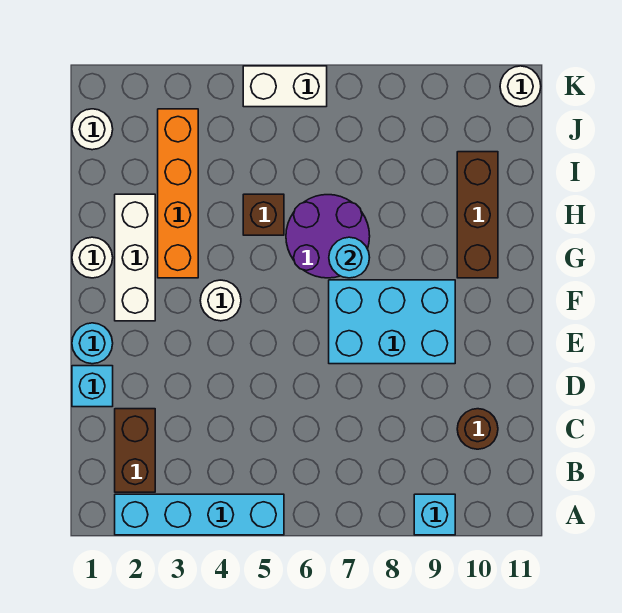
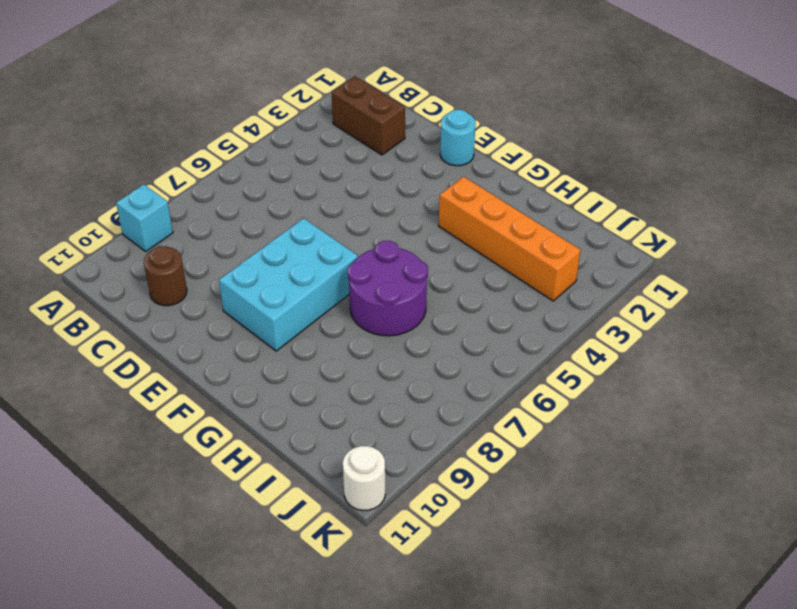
none -> cyan 1x4 brick [115,494,284,535]
none -> cyan 1x1 brick [72,366,113,407]
none -> white 1x3 brick [115,194,155,321]

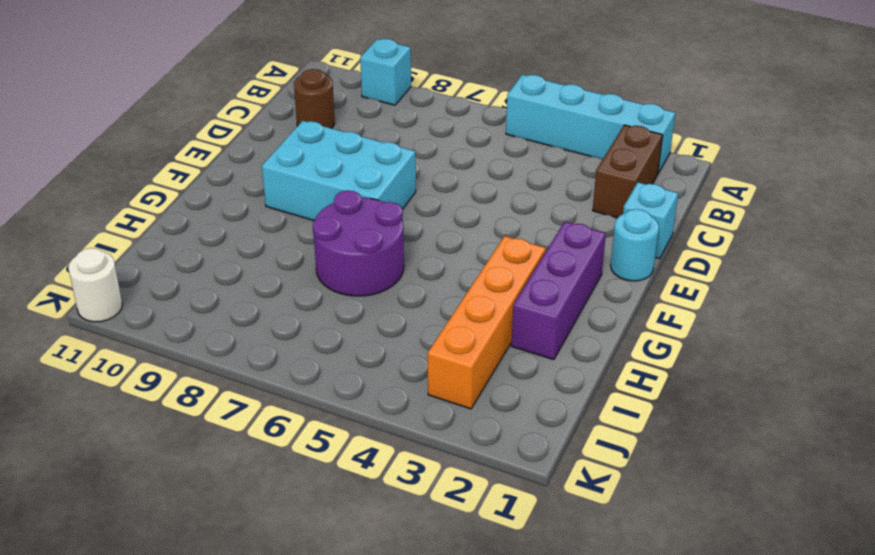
purple 1x3 brick [511,222,606,360] -> white 1x3 brick [115,194,155,321]
none -> white 1x1 round brick [200,280,241,321]
none -> white 1x1 round brick [72,237,113,278]
none -> brown 1x3 brick [457,152,498,278]

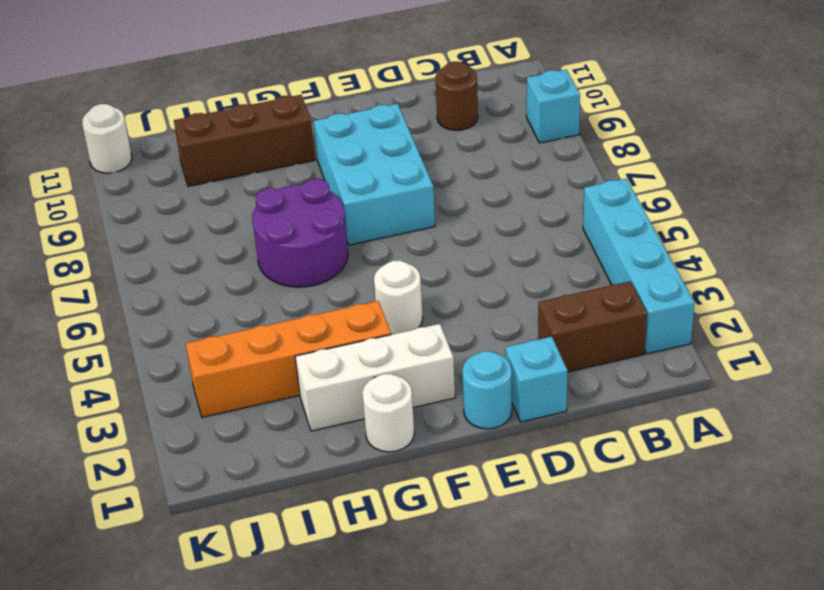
none -> brown 1x1 brick [243,194,284,235]
none -> white 1x1 round brick [72,109,113,150]
none -> white 1x2 brick [243,66,327,107]

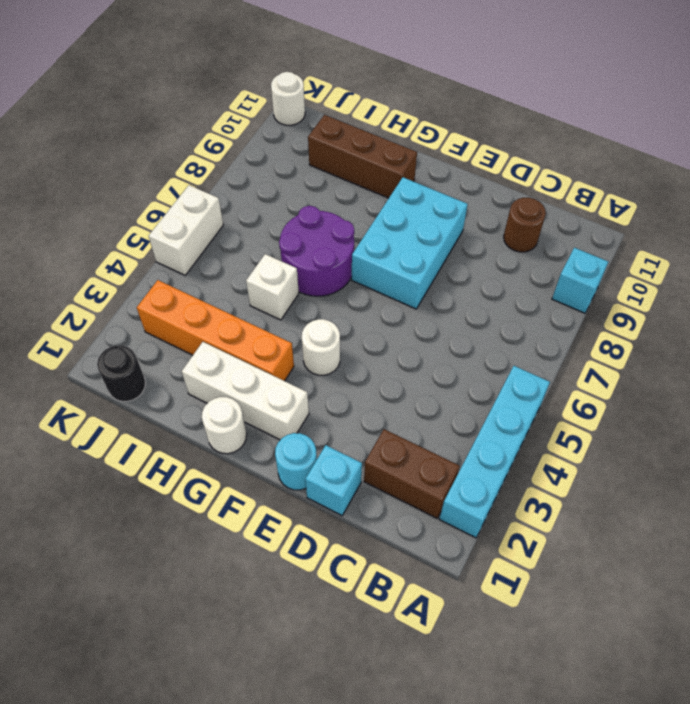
white 1x1 brick [246,254,299,320] -> brown 1x1 brick [243,194,284,235]
black 1x1 round brick [97,345,146,401] -> white 1x1 round brick [72,109,113,150]
none -> cyan 1x1 round brick [329,237,370,278]

